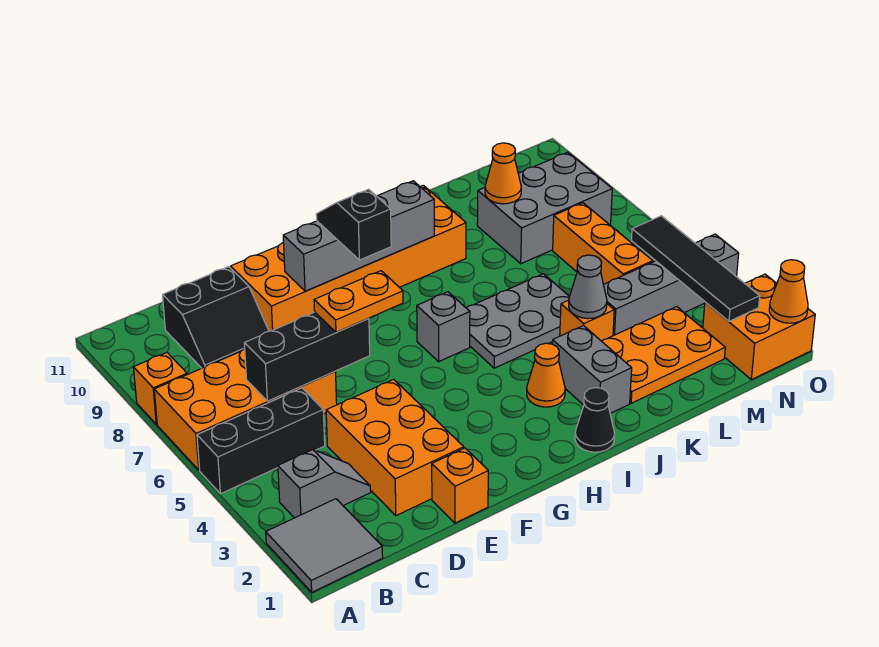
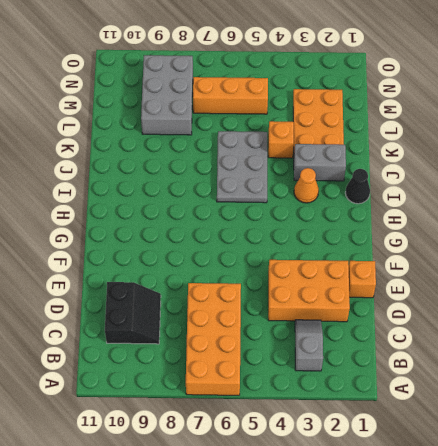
none -> grey 2x2 tile [266,499,383,592]
none -> black 1x3 brick [197,388,325,494]
none -> orange 1x1 brick [133,352,187,424]

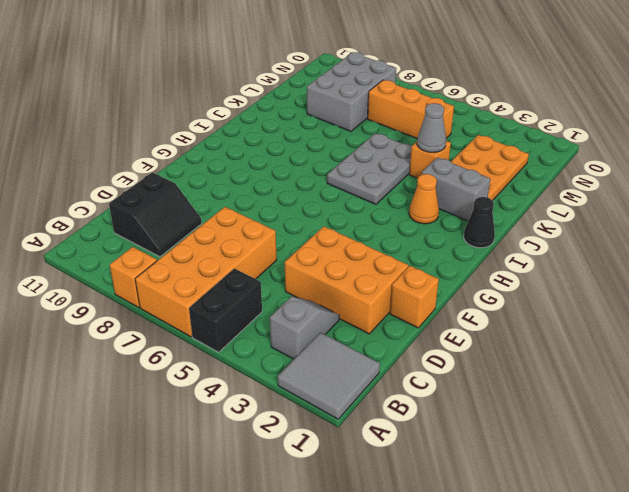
black 1x2 brick [189,268,262,352] -> black 1x3 brick [197,388,325,494]
none -> orange 2x6 brick [231,185,466,331]
none -> grey 1x1 brick [417,292,470,362]
none -> grey 1x4 brick [604,234,739,336]

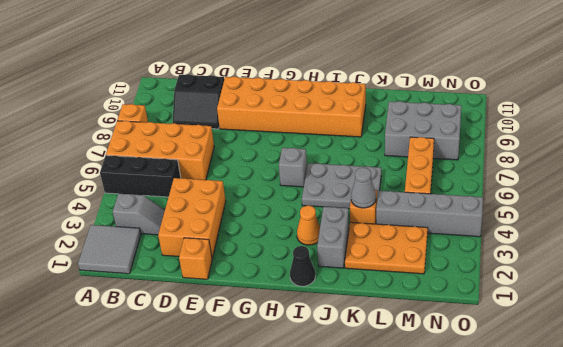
none -> orange 2x2 brick [703,274,815,380]
none -> black 1x3 brick [244,312,370,401]
none -> grey 1x4 brick [283,181,434,291]

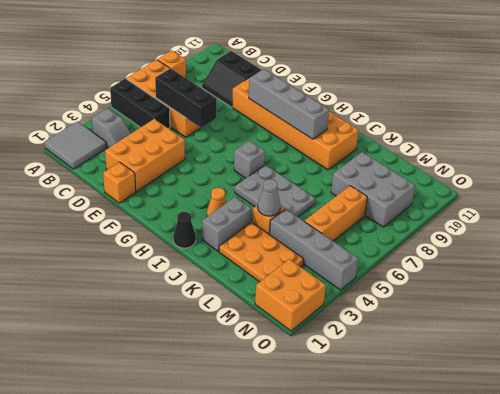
none -> orange 1x1 cone [485,143,521,204]
none -> black 1x4 tile [631,216,760,321]
none -> orange 1x1 cone [769,260,808,323]

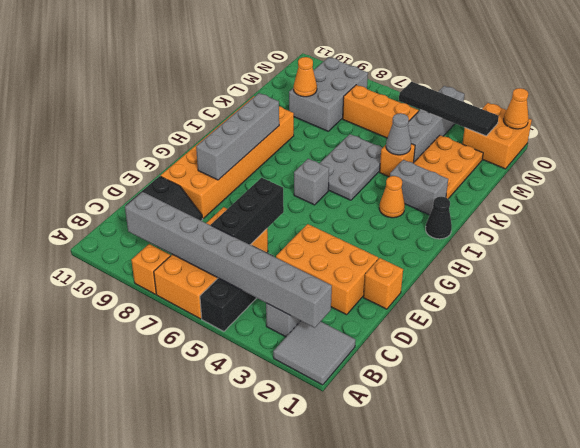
grey 1x8 brick [125,192,332,328] -> none
none -> orange 1x2 plate [314,271,403,332]
none -> black 1x2 slope [316,189,391,260]

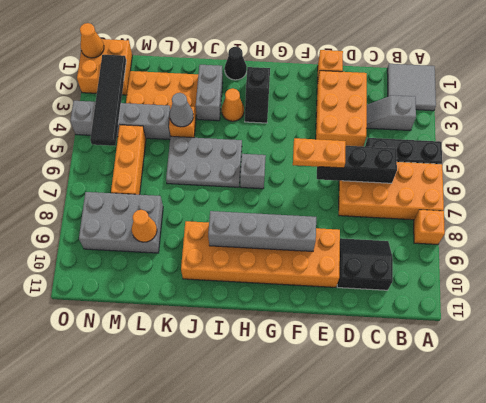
black 1x2 slope [245,67,270,123] -> black 1x2 slope moved to [316,189,391,260]

